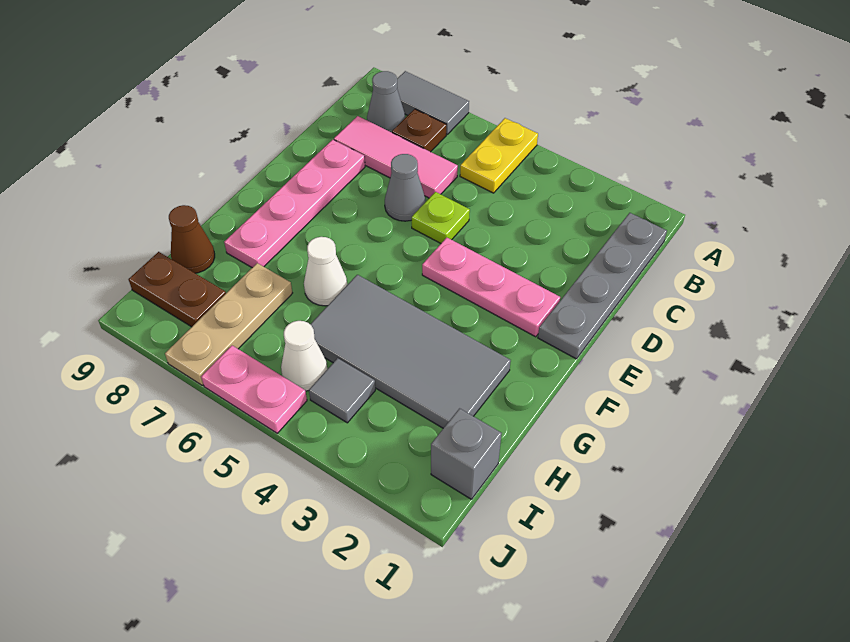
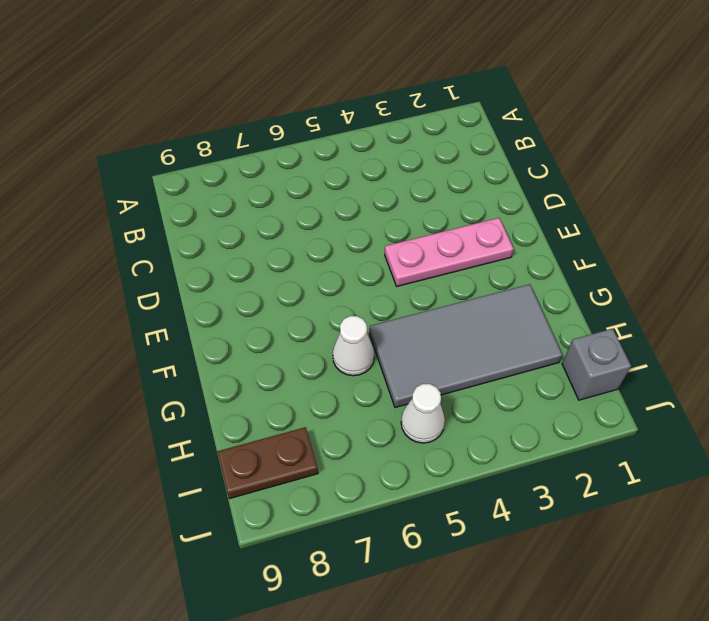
none -> yellow 1x2 plate [460,118,538,193]
none -> grey 1x2 tile [397,71,469,134]
none -> grey 1x4 plate [538,213,667,359]

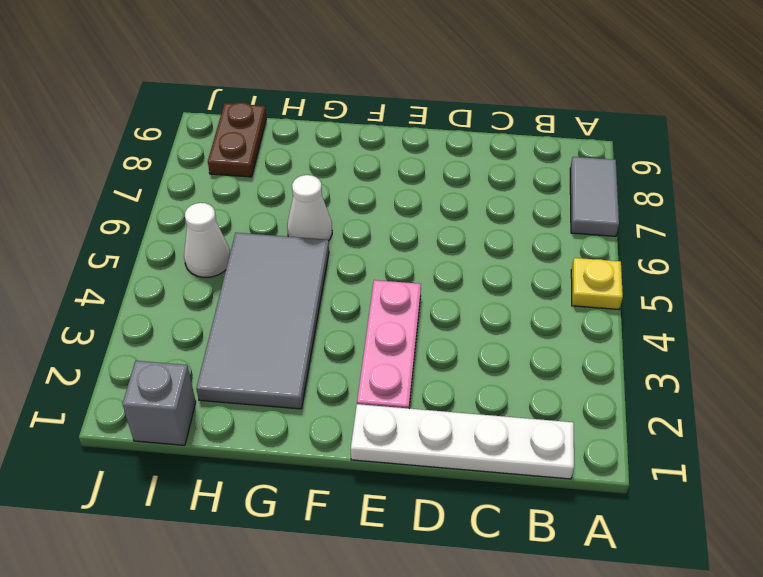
yellow 1x1 plate [571,258,623,309] -> yellow 1x2 plate [460,118,538,193]
white 1x4 plate [351,404,574,479] -> grey 1x4 plate [538,213,667,359]
none -> brown 1x1 plate [392,109,446,152]
none -> grey 1x1 cone [367,71,405,133]
none -> pink 1x3 tile [334,116,458,198]

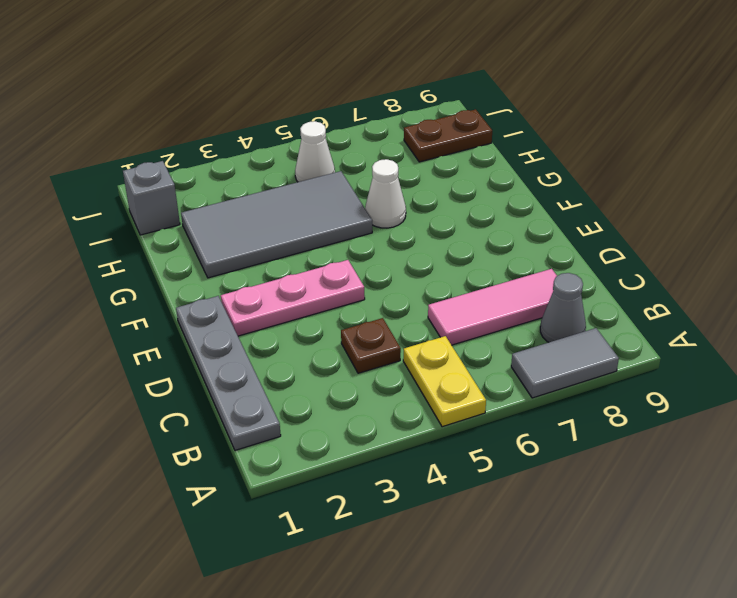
brown 1x1 plate [341,318,401,373] -> brown 1x1 plate moved to [392,109,446,152]
none -> lime 1x1 plate [412,192,470,243]
none -> grey 1x1 cone [385,154,426,221]
none -> pink 1x4 plate [224,140,365,268]

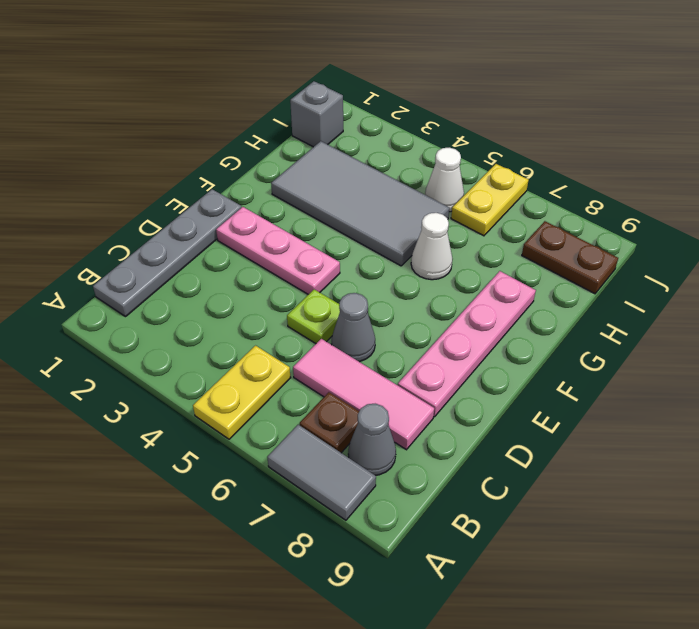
yellow 1x2 plate [451,164,529,236] -> pink 1x2 plate [201,346,307,433]
none -> tan 1x3 plate [165,263,292,385]
none -> brown 1x1 cone [169,205,215,273]
none -> grey 1x1 tile [309,358,375,423]

